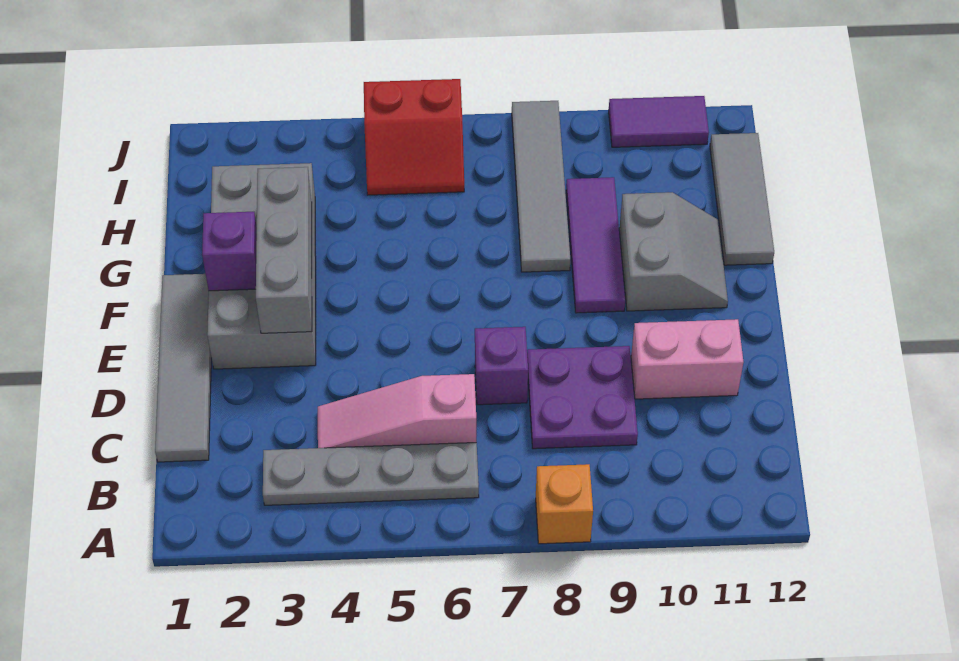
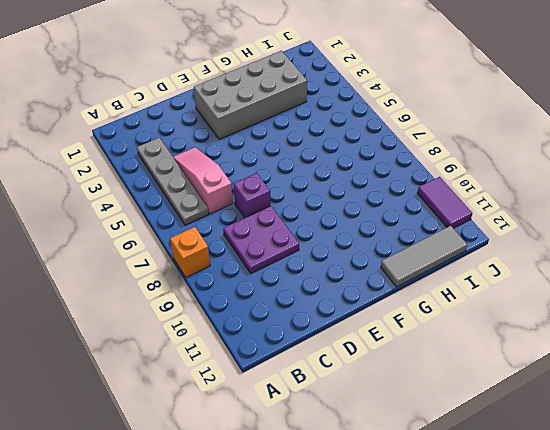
none -> grey 1x4 tile [155,274,211,462]
none -> pink 1x2 brick [631,319,743,399]
none -> purple 1x3 tile [566,177,625,313]

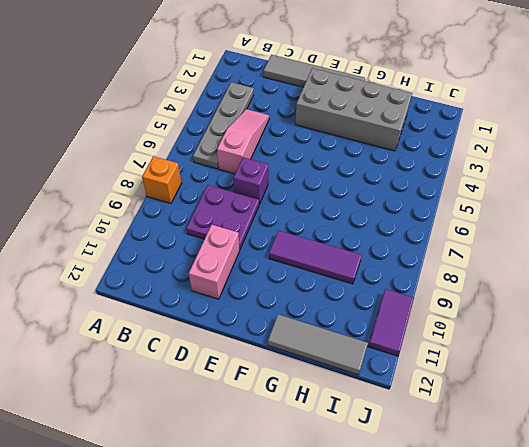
none -> grey 2x2 slope [619,192,728,311]
none -> grey 1x4 tile [512,101,570,272]
none -> red 2x2 slope [364,79,464,195]

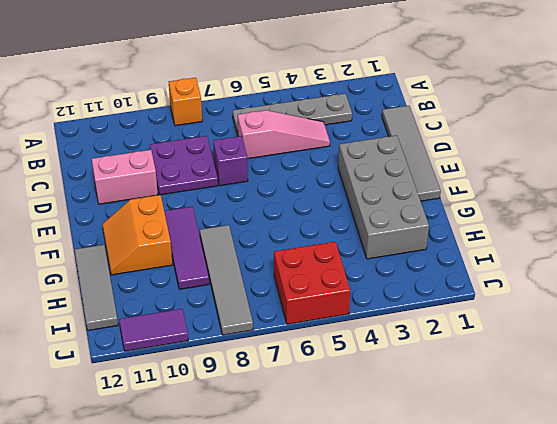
orange 2x2 slope [102,195,172,275] -> grey 2x2 slope [619,192,728,311]
red 2x2 brick [274,242,350,324] -> red 2x2 slope [364,79,464,195]
none -> grey 1x3 brick [256,167,312,333]
none -> purple 1x1 brick [202,212,257,291]

